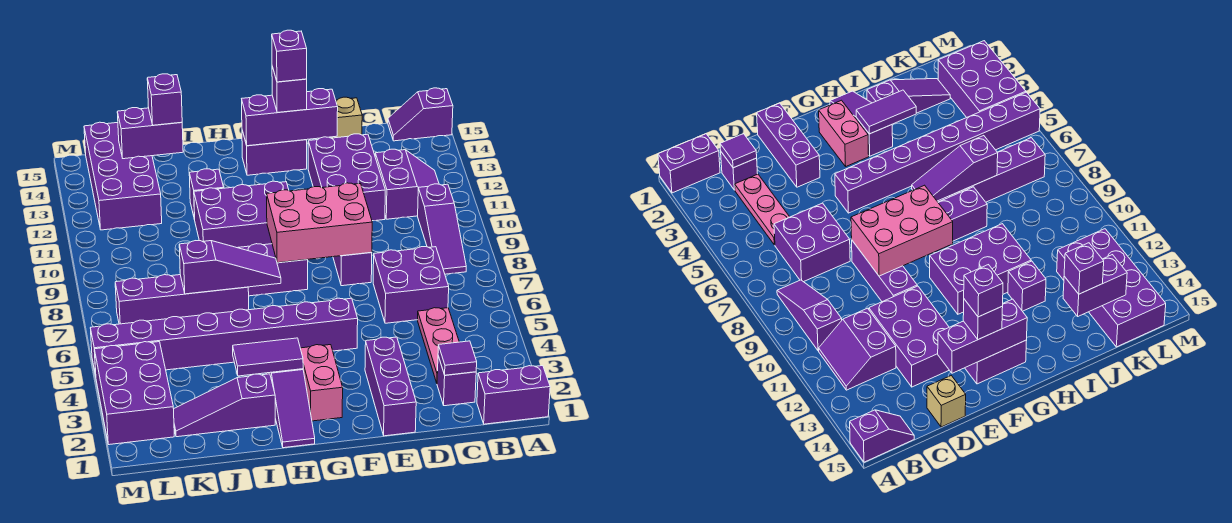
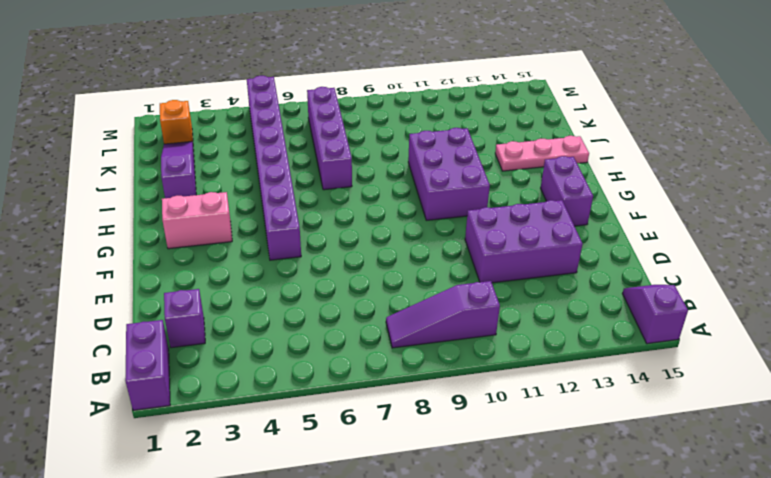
pink 1x3 plate [495,136,589,171] -> pink 1x3 plate moved to [417,308,459,383]
orange 1x1 brick [160,100,193,144] -> purple 2x3 brick [94,342,174,445]
none -> purple 2x2 slope [375,149,439,219]
none -> purple 2x2 brick [373,247,449,323]
none -> tan 1x1 brick [330,97,362,138]
none -> purple 1x3 brick [365,337,416,436]

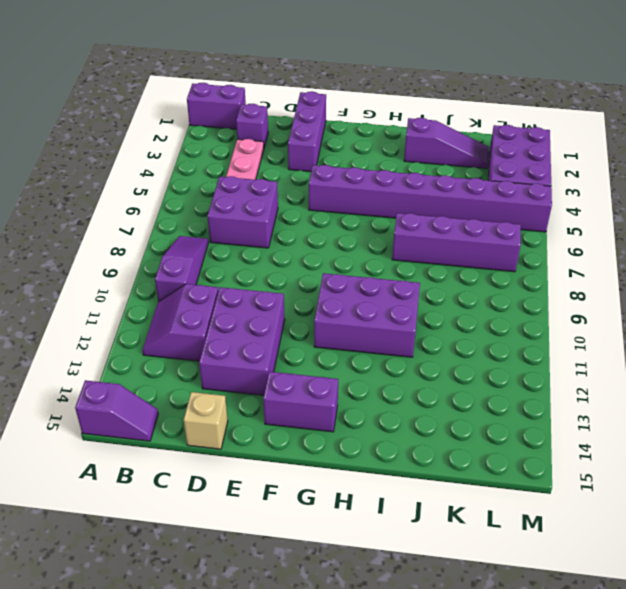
none -> purple 1x3 brick [333,252,372,286]
none -> pink 1x2 brick [300,345,343,421]
none -> purple 1x3 brick [238,244,308,296]
none -> purple 1x3 slope [266,369,315,448]

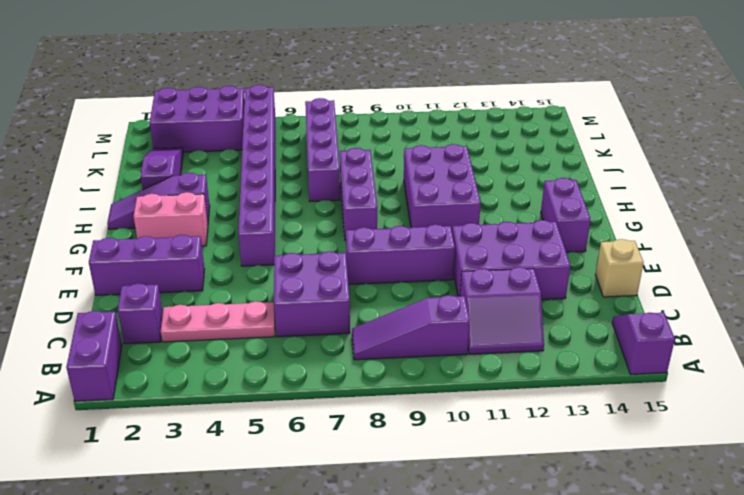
none -> purple 1x1 brick [189,169,224,220]
none -> purple 2x4 brick [84,122,162,230]
none -> purple 1x1 tile [438,341,477,375]
none -> pink 2x3 brick [267,183,372,263]

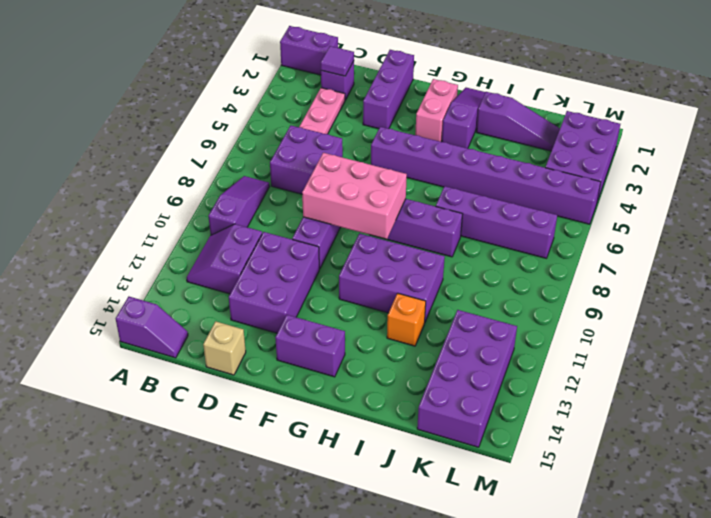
orange 1x1 brick [387,293,426,346] -> purple 1x1 brick [189,169,224,220]
none -> purple 1x3 brick [242,89,338,146]
none -> purple 1x2 tile [233,338,303,376]
none -> purple 1x3 slope [179,241,281,294]
none -> purple 1x2 brick [117,108,183,159]

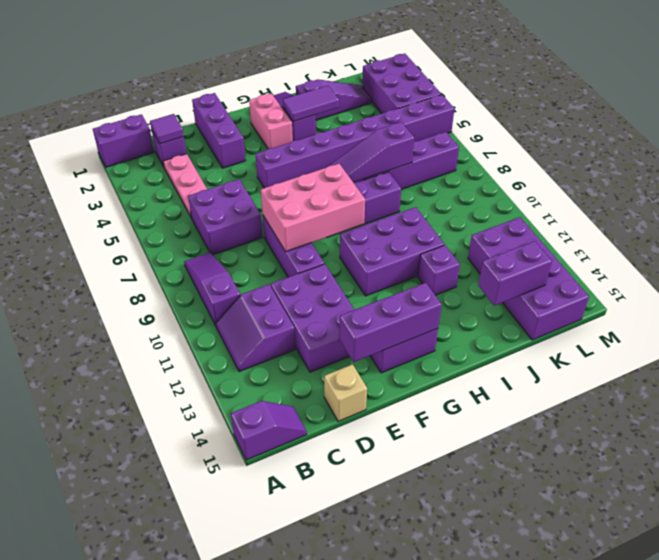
none -> purple 1x1 brick [272,66,307,113]
none -> purple 1x1 brick [147,74,182,125]
none -> purple 1x1 brick [272,30,307,82]

